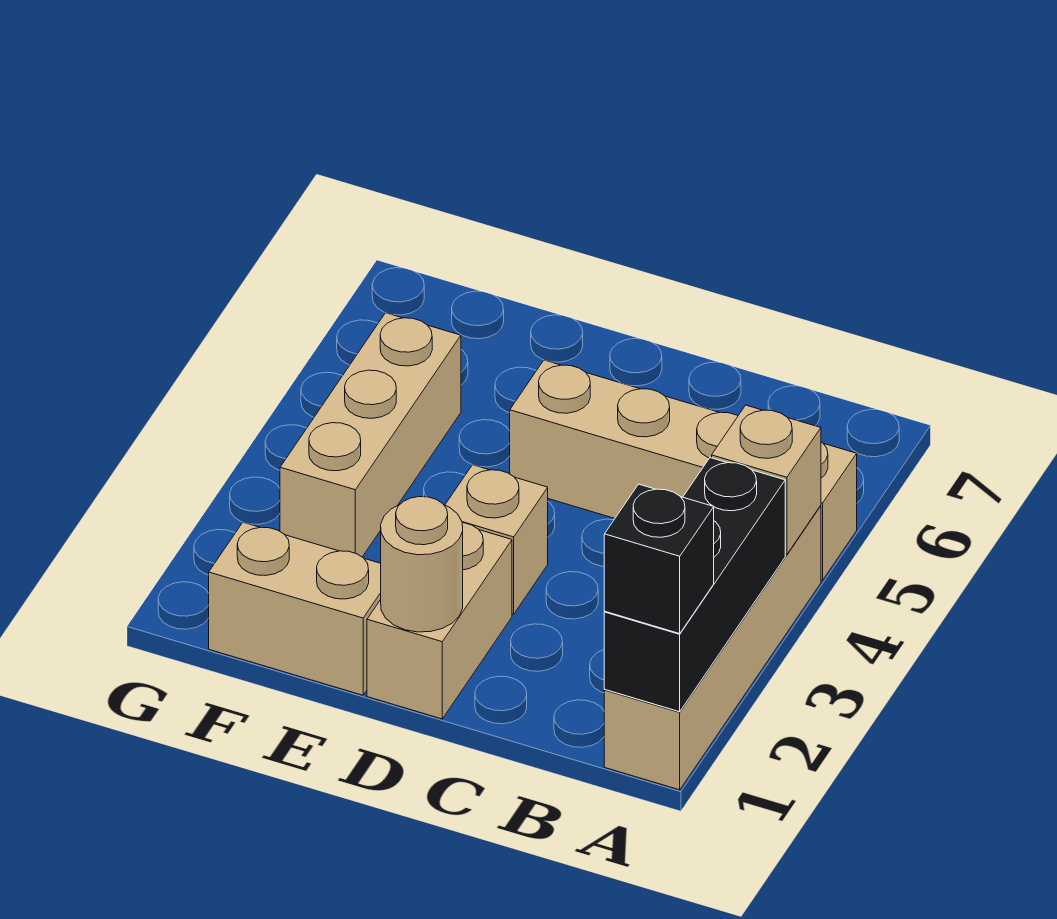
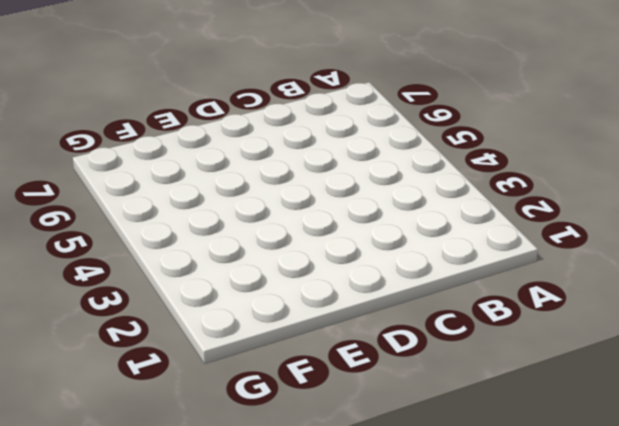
none -> tan 1x4 brick [604,506,821,790]
none -> tan 1x4 brick [510,360,857,580]

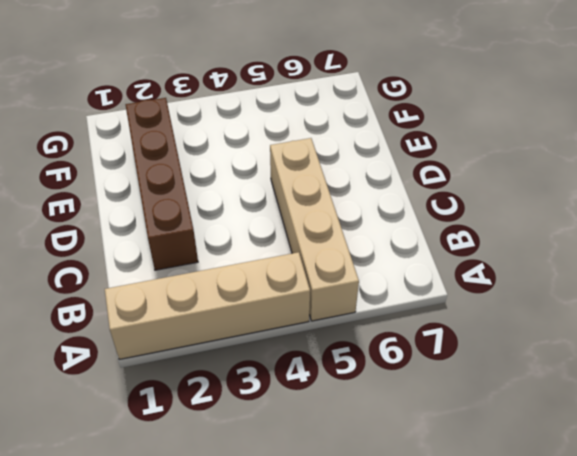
brown 1x4 brick [125,98,198,270] -> tan 1x2 brick [367,523,512,719]
none -> tan 1x1 brick [445,465,548,614]
none -> tan 1x2 brick [209,522,381,695]

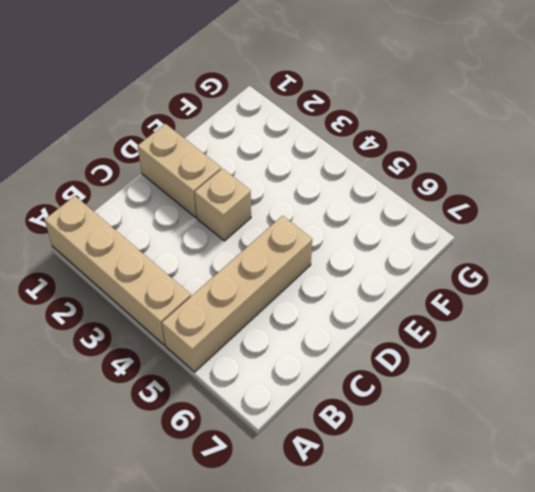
none -> tan 1x2 brick [209,522,381,695]
none -> tan 1x3 brick [280,313,461,557]

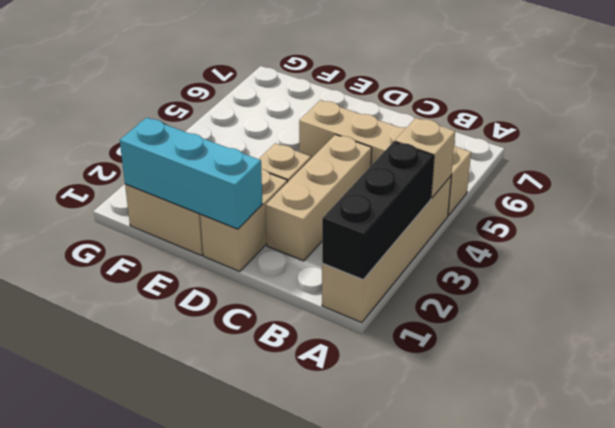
tan 1x3 brick [266,135,372,261] -> tan 1x3 brick moved to [280,313,461,557]
cyan 1x3 brick [120,118,262,229] -> tan 1x1 round brick [381,497,463,632]
none -> black 1x1 brick [604,484,714,634]

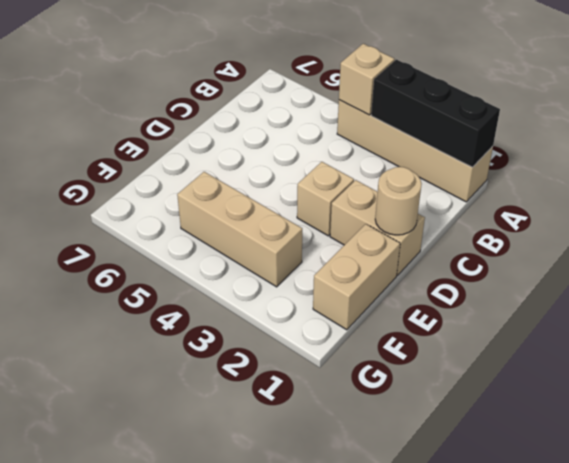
none -> tan 1x4 brick [510,360,857,580]
none -> black 1x1 brick [604,484,714,634]

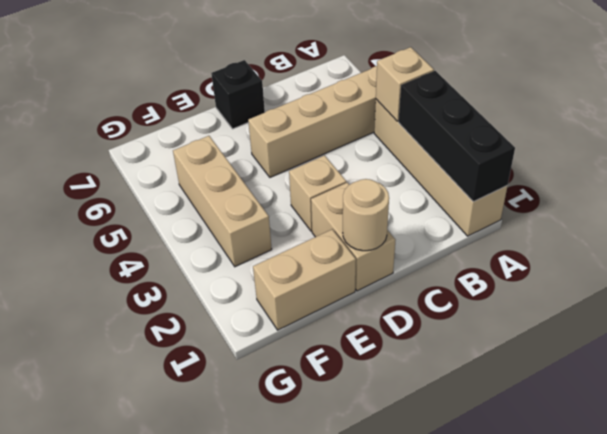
black 1x1 brick [211,60,265,129] -> black 1x1 brick moved to [604,484,714,634]

